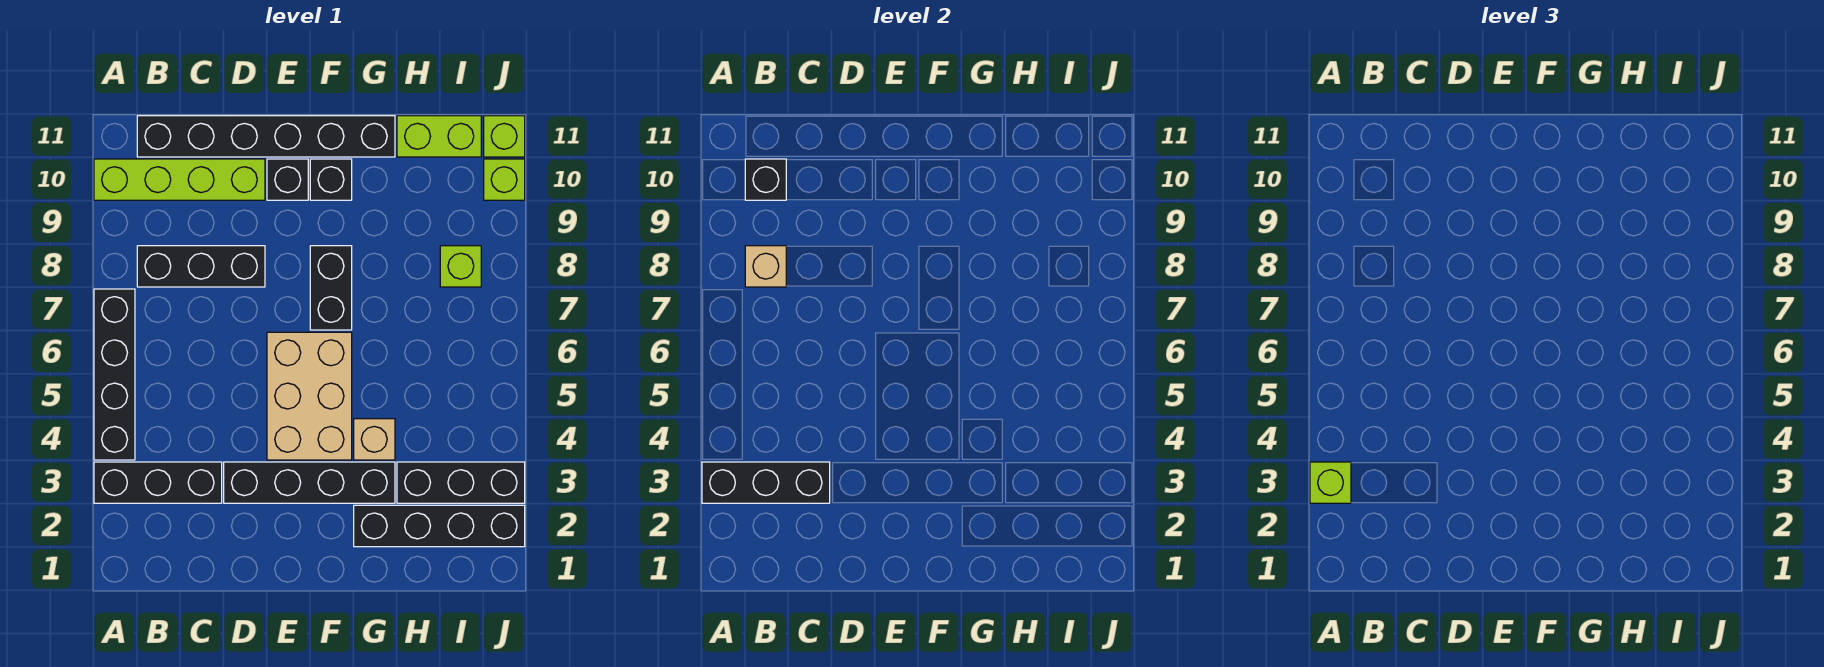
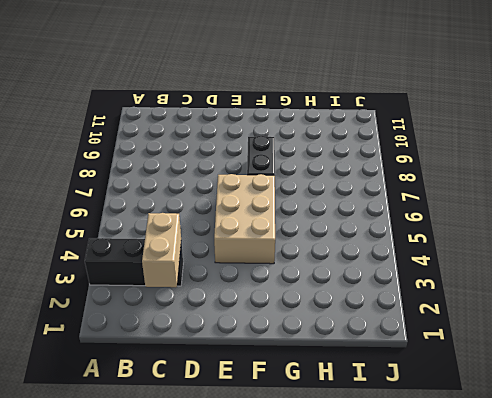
tan 1x2 brick [142,213,181,287] -> black 1x3 brick [702,462,830,503]
none -> black 1x4 brick [94,289,135,460]
none -> lime 1x4 brick [94,159,265,200]
none -> black 1x3 brick [137,246,265,287]

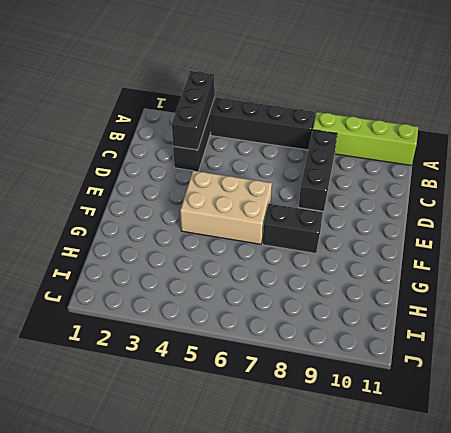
lime 1x4 brick [313,112,418,165] -> lime 1x4 brick turned to [94,159,265,200]
none -> black 1x6 brick [137,116,395,157]
none -> black 1x4 brick [224,462,395,503]
none -> black 1x1 brick [267,159,308,200]

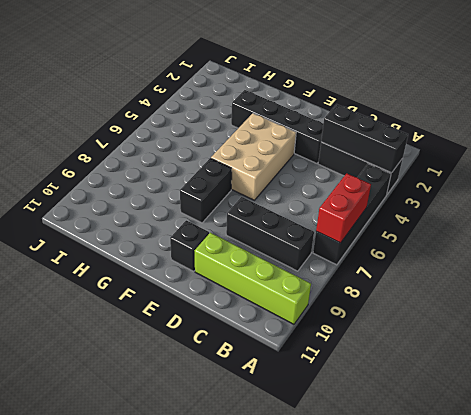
red 1x2 brick [316,173,371,243] -> none
none -> black 1x6 brick [137,116,395,157]
none -> black 1x1 brick [310,159,352,200]
none -> black 1x4 brick [354,505,525,547]

